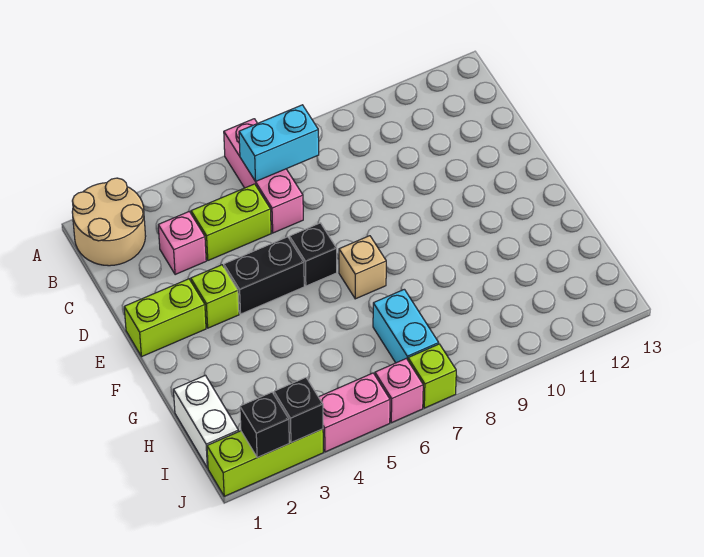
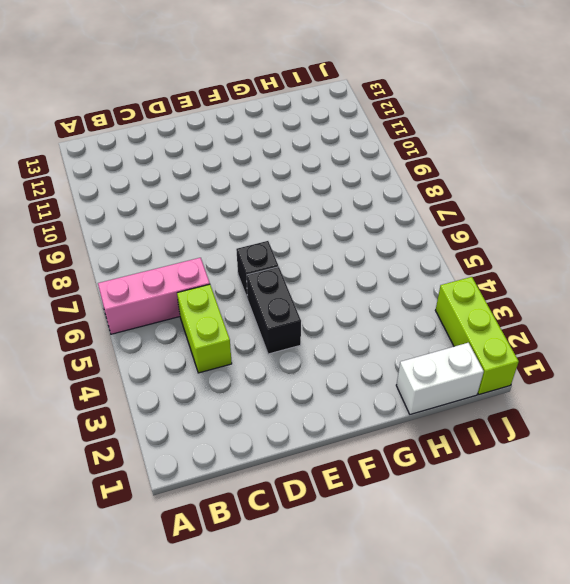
none -> tan 2x2 round brick [72,178,146,266]
none -> pink 1x1 brick [158,212,206,275]
none -> lime 1x2 brick [124,279,206,357]

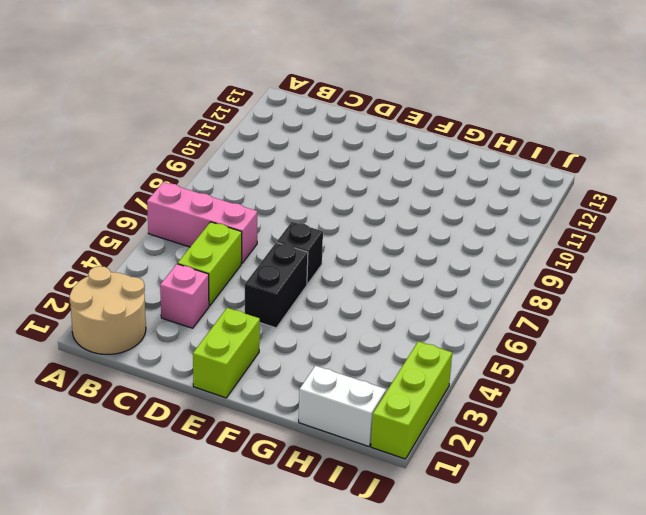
none -> lime 1x1 brick [191,265,239,328]
none -> tan 1x1 brick [339,236,386,299]
none -> cyan 1x2 brick [373,289,439,363]

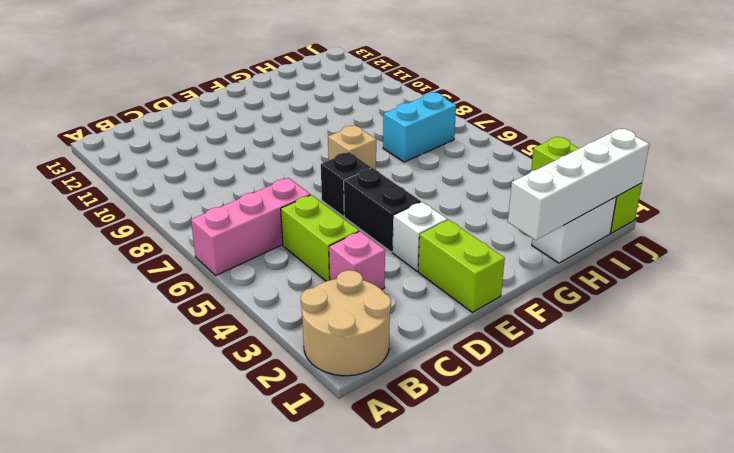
white 1x1 brick [392,202,447,271] -> lime 1x1 brick [191,265,239,328]
white 1x4 brick [508,129,649,240] -> none
none -> pink 1x2 brick [319,373,390,452]
none -> pink 1x1 brick [375,358,423,423]
none -> lime 1x1 brick [408,344,456,408]

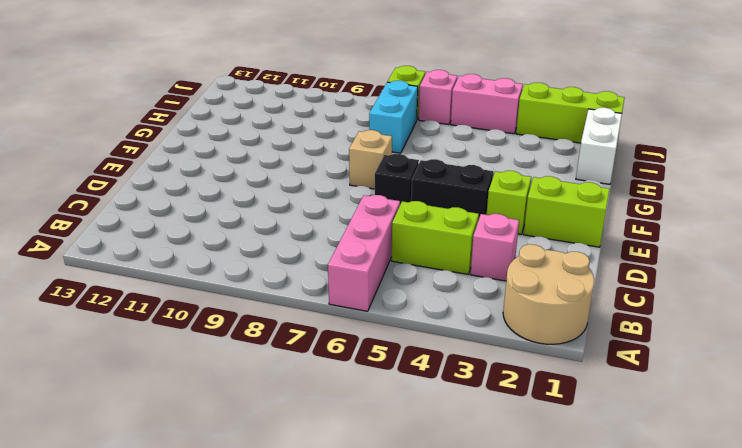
none -> cyan 1x2 brick [239,105,319,181]
none -> black 1x1 brick [240,392,289,457]
none -> black 1x1 brick [274,378,323,443]

